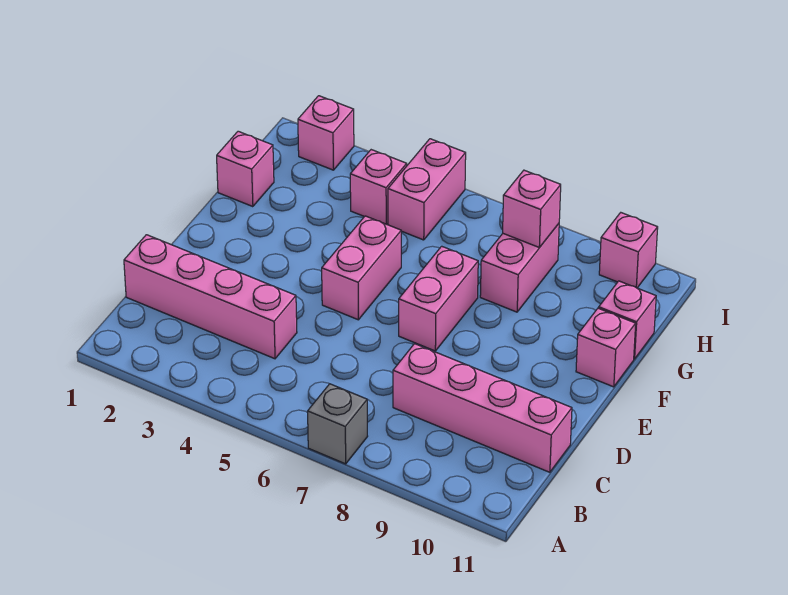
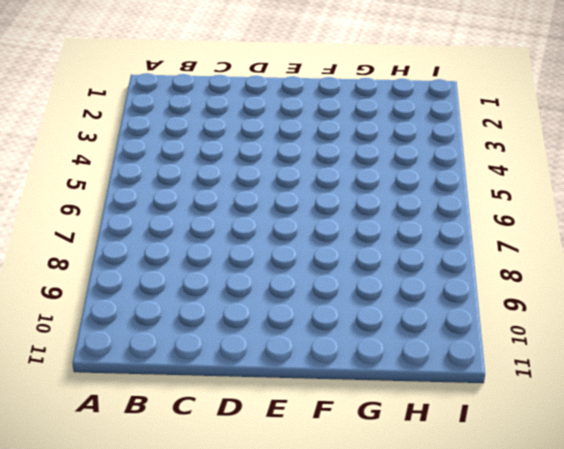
none -> grey 1x1 brick [308,384,368,464]
none -> pink 1x4 brick [124,235,297,359]
none -> pink 1x4 brick [393,344,572,472]

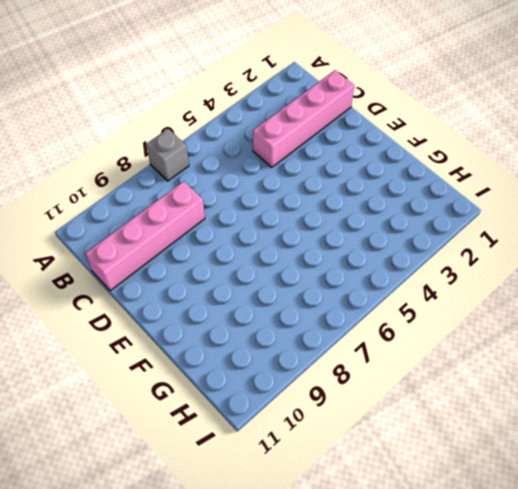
none -> pink 1x2 brick [322,216,401,320]
none -> pink 1x2 brick [399,246,478,351]
none -> pink 1x1 brick [576,308,636,387]

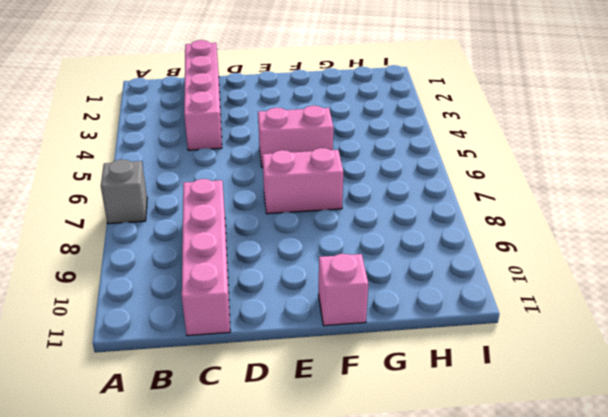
none -> pink 1x1 brick [217,131,274,207]
none -> pink 1x2 brick [480,224,559,312]
none -> pink 1x1 brick [599,281,656,359]

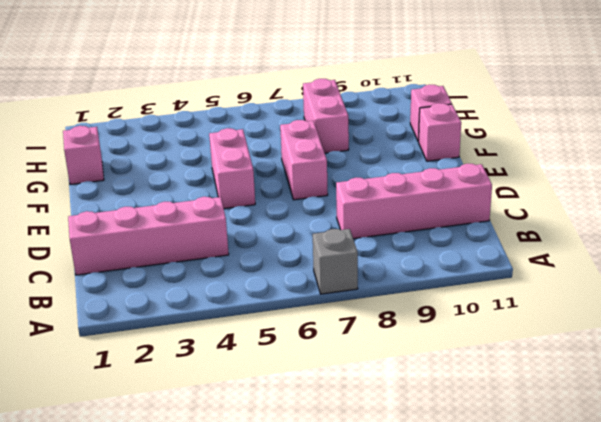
none -> pink 1x1 brick [350,150,407,224]
none -> pink 1x2 brick [388,139,466,240]
none -> pink 1x1 brick [298,96,354,170]

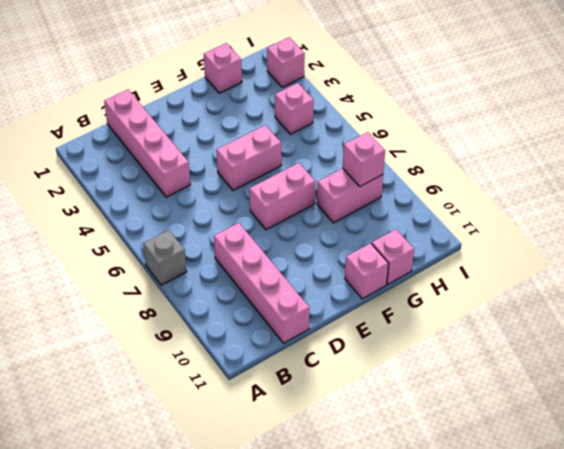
none -> pink 1x2 brick [388,139,466,240]
none -> pink 1x1 brick [599,213,658,288]

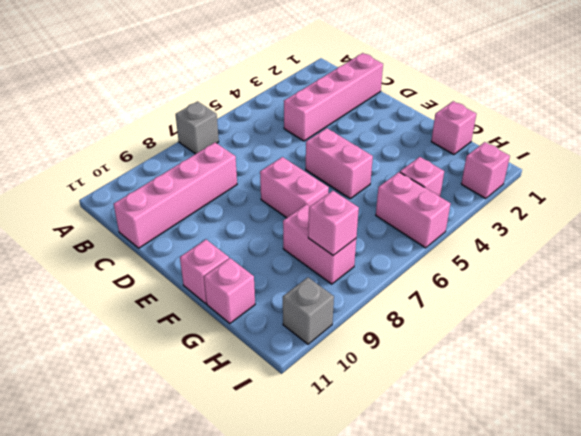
grey 1x1 brick [283,277,334,344] -> pink 1x1 brick [599,213,658,288]

